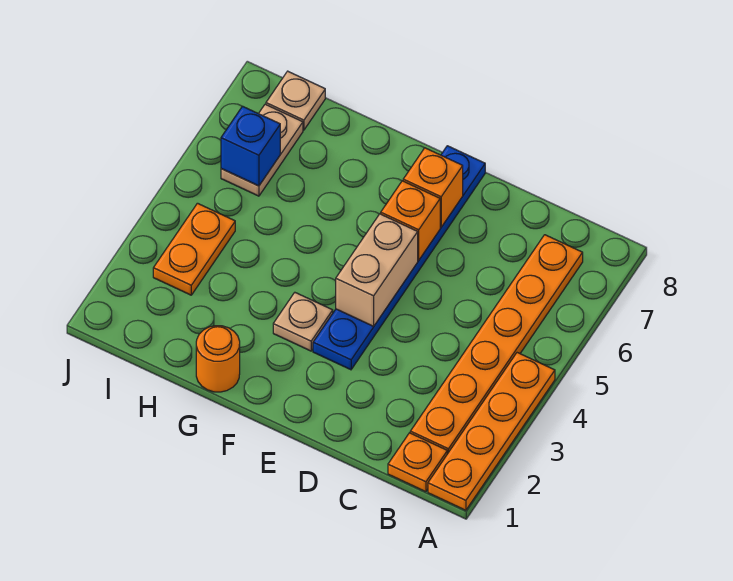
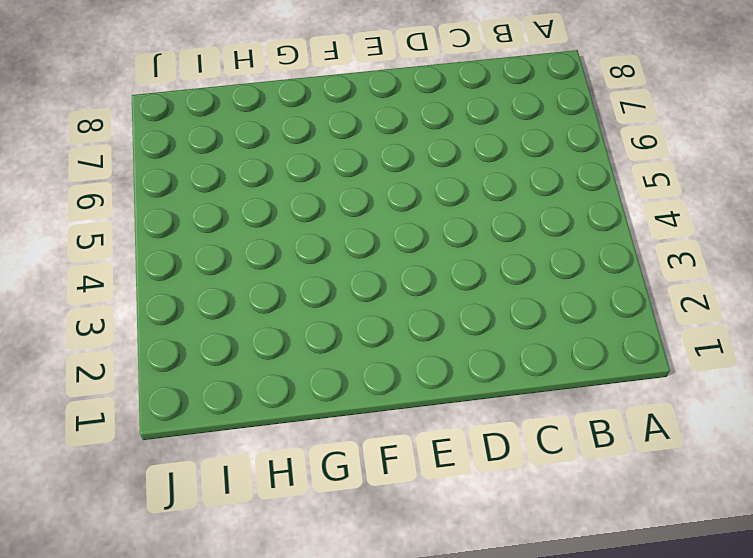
none -> orange 1x4 plate [428,353,555,510]
none -> orange 1x1 plate [388,433,447,492]
none -> orange 1x6 plate [410,235,583,454]

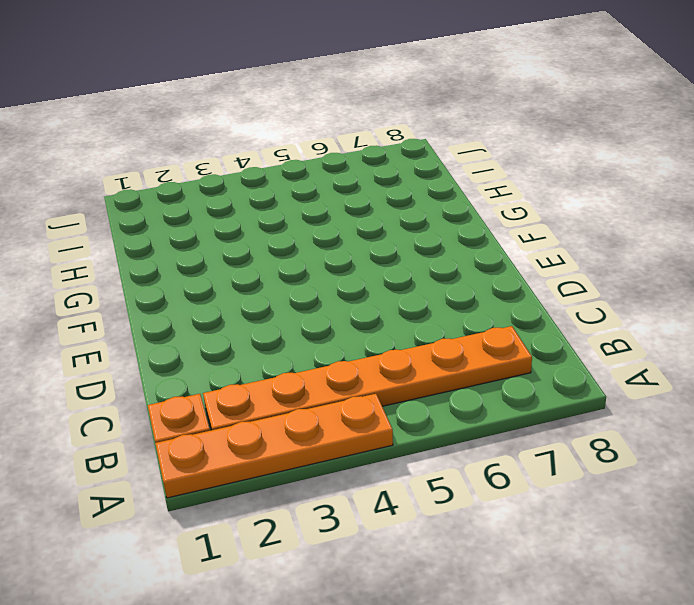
none -> blue 1x6 plate [313,146,485,370]
none -> tan 1x1 plate [273,293,333,351]
none -> orange 1x1 round brick [196,326,240,392]

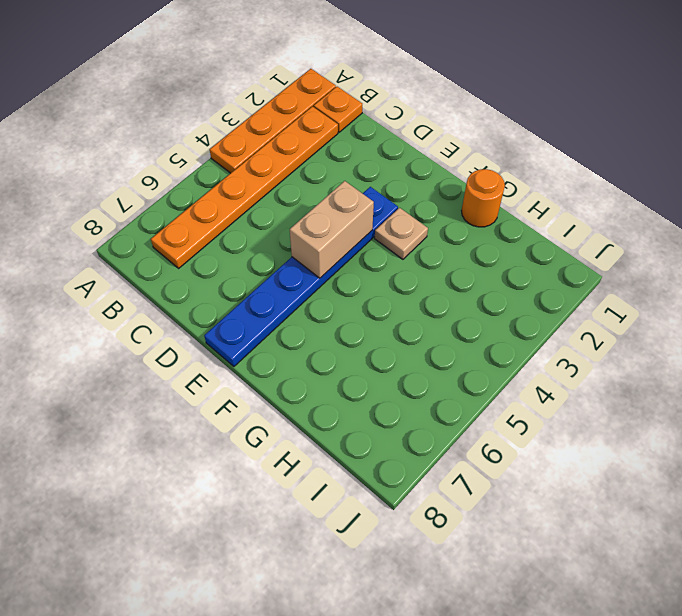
none -> orange 1x2 plate [153,203,235,295]
none -> tan 1x2 plate [221,104,303,196]
none -> tan 1x1 plate [266,71,325,130]

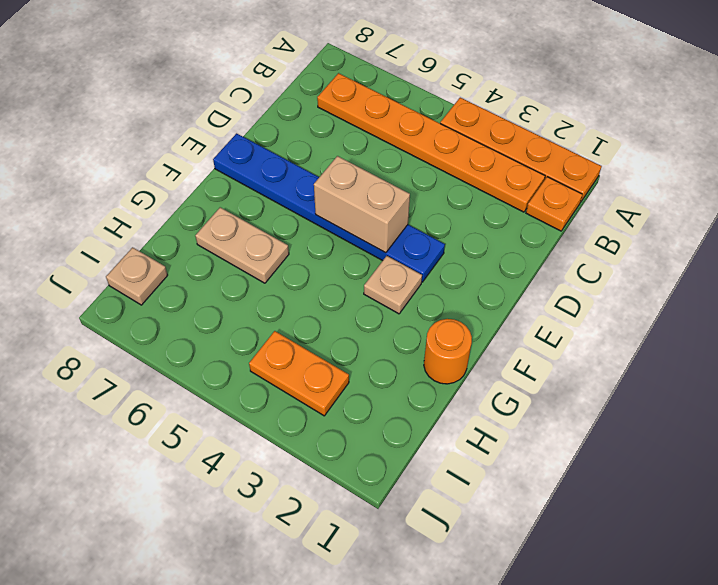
tan 1x2 plate [195,207,289,283] -> tan 1x2 plate moved to [221,104,303,196]
none -> orange 1x1 brick [381,181,440,260]
none -> orange 1x1 brick [403,148,463,227]
none -> blue 1x1 brick [221,106,280,186]

